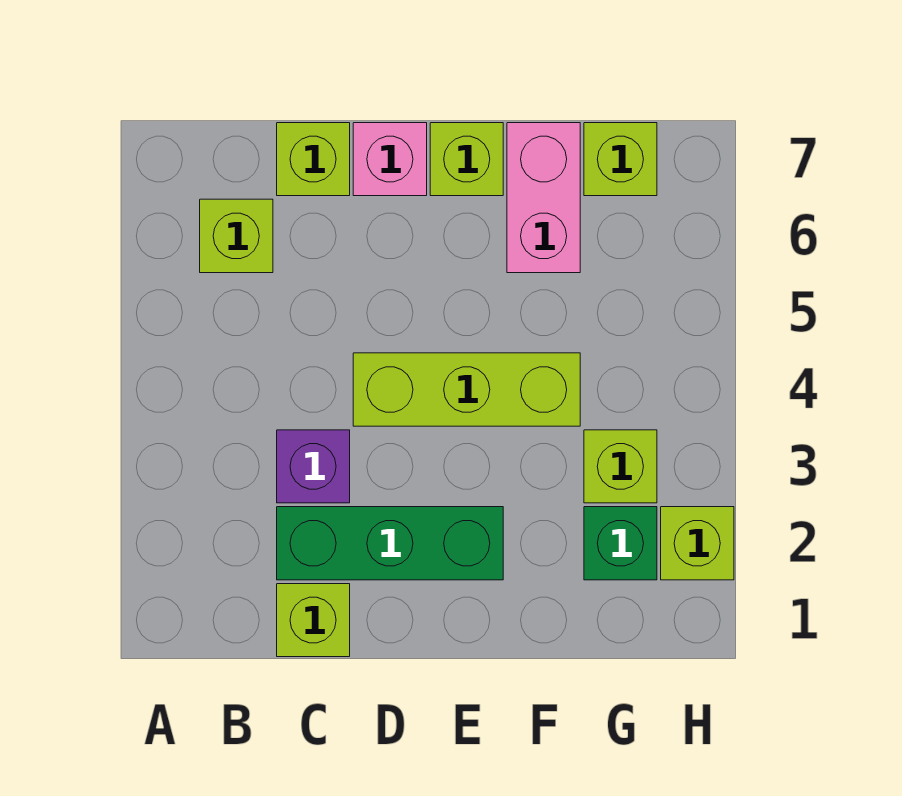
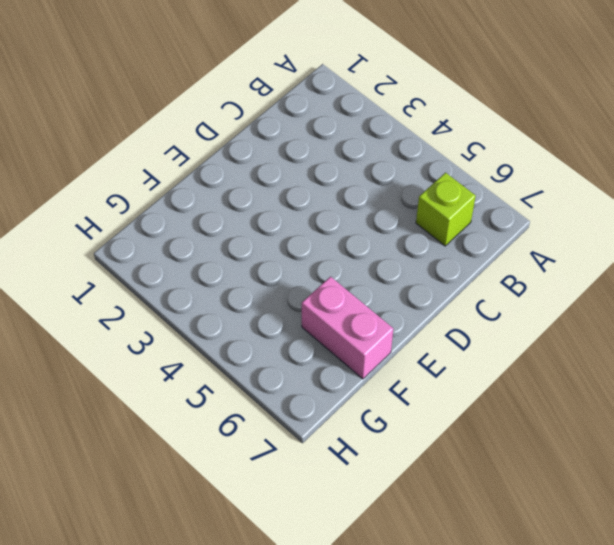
none -> lime 1x1 brick [277,584,350,657]
none -> green 1x3 brick [277,507,503,580]
none -> purple 1x1 brick [277,430,350,503]

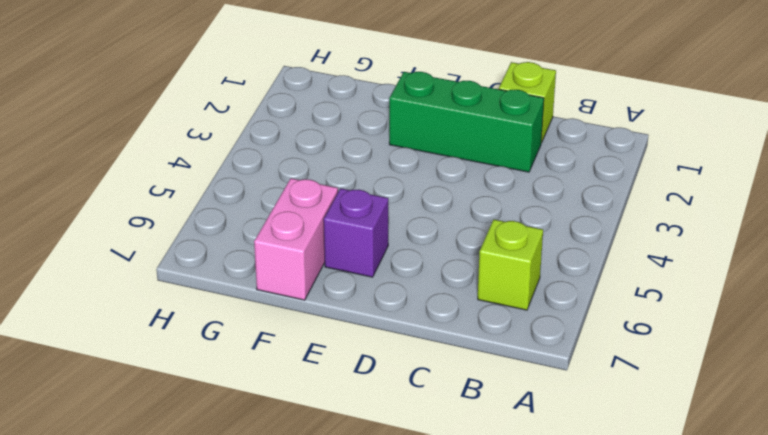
purple 1x1 brick [324,188,388,277] -> purple 1x1 brick moved to [277,430,350,503]
none -> lime 1x1 brick [277,123,350,196]
none -> lime 1x3 brick [353,353,580,426]
none -> pink 1x1 brick [353,123,427,196]

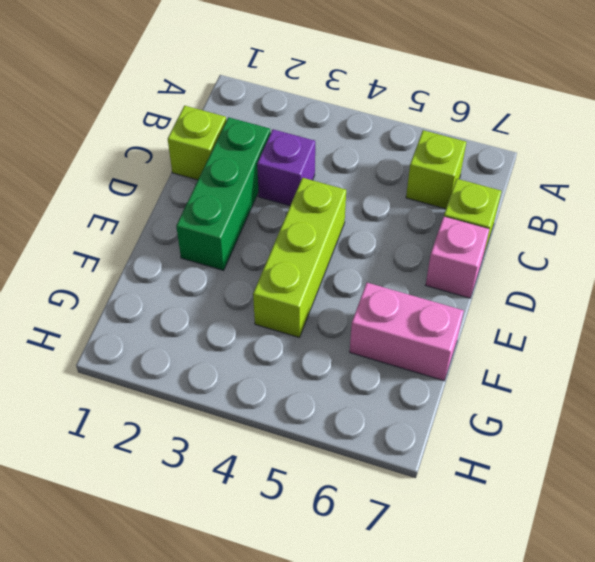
none -> lime 1x1 brick [430,123,503,196]
none -> green 1x1 brick [584,507,657,580]
none -> lime 1x1 brick [584,430,657,503]

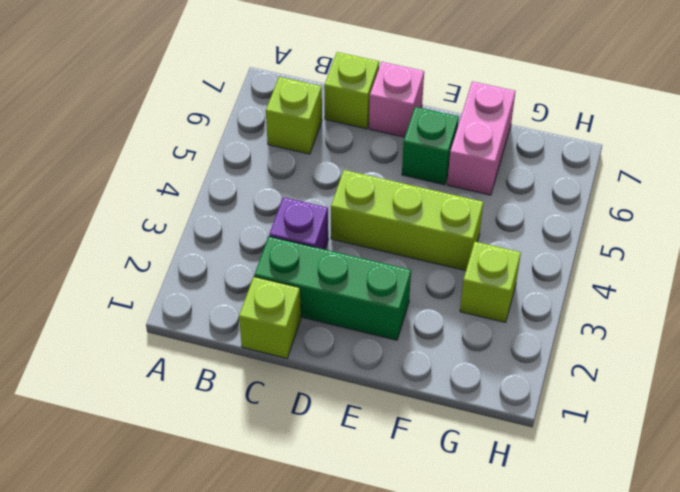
green 1x1 brick [402,107,459,185] -> green 1x1 brick moved to [584,507,657,580]
none -> lime 1x1 brick [430,123,503,196]
none -> lime 1x1 brick [584,123,657,196]
none -> lime 1x1 brick [661,507,734,580]

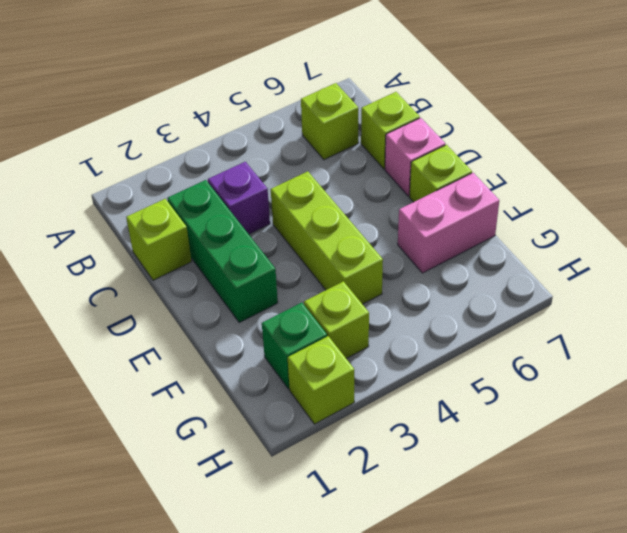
none -> lime 1x1 brick [584,123,657,196]

